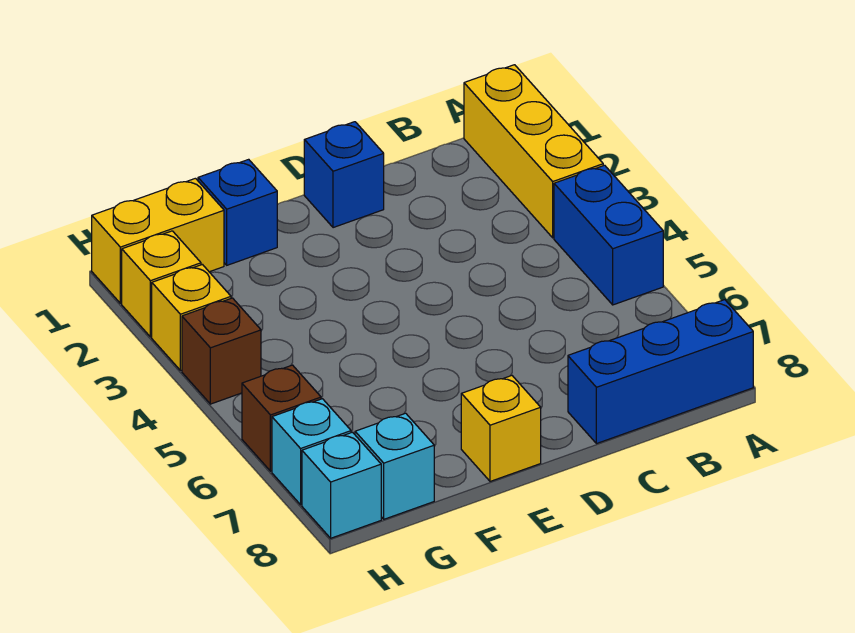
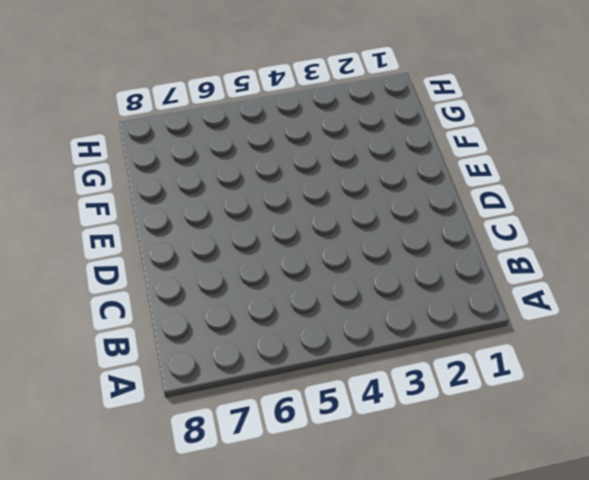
none -> yellow 1x3 brick [464,65,603,238]
none -> blue 1x2 brick [554,165,663,305]
none -> blue 1x3 brick [568,300,753,444]

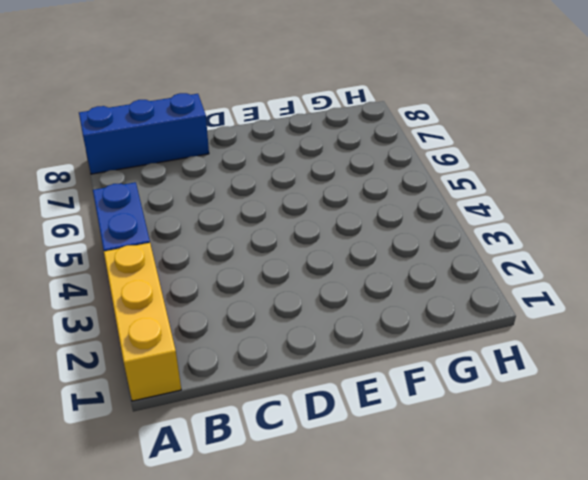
none -> blue 1x1 brick [304,122,384,228]
none -> yellow 1x1 brick [461,376,541,481]
none -> blue 1x1 brick [198,159,277,265]

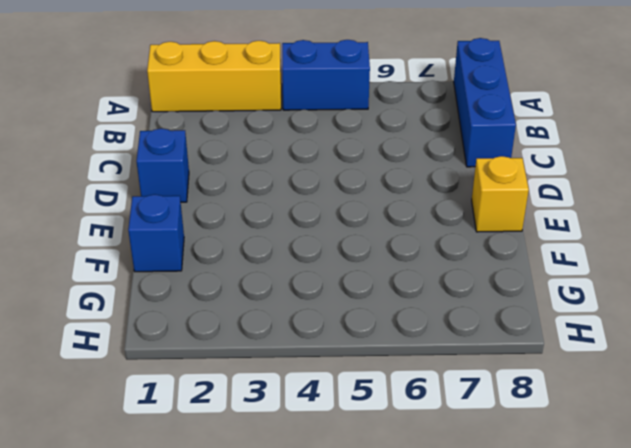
none -> yellow 1x2 brick [92,178,224,303]
none -> cyan 1x1 brick [355,413,434,519]
none -> yellow 1x1 brick [122,231,201,337]

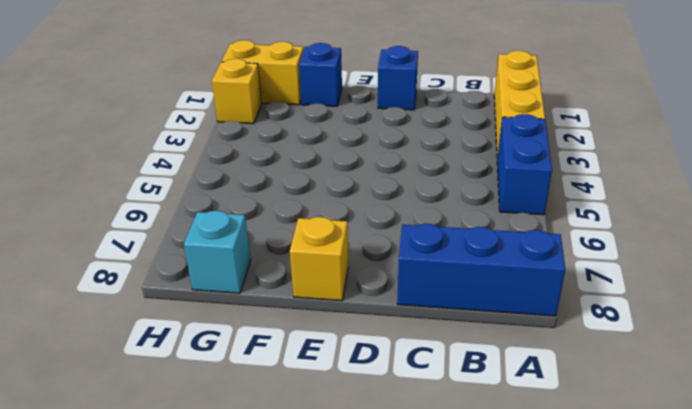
none -> yellow 1x1 brick [152,264,231,370]
none -> brown 1x1 brick [182,298,261,404]
none -> brown 1x1 brick [242,365,321,471]

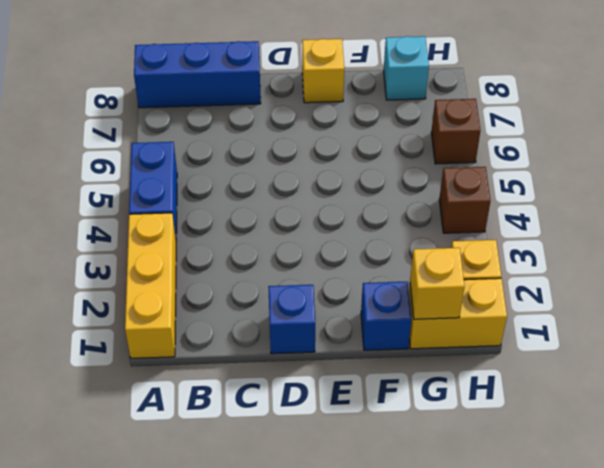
yellow 1x1 brick [410,248,465,319] -> yellow 1x1 brick moved to [152,264,231,370]
none -> cyan 1x1 brick [272,399,351,505]
none -> cyan 1x1 brick [302,432,381,538]

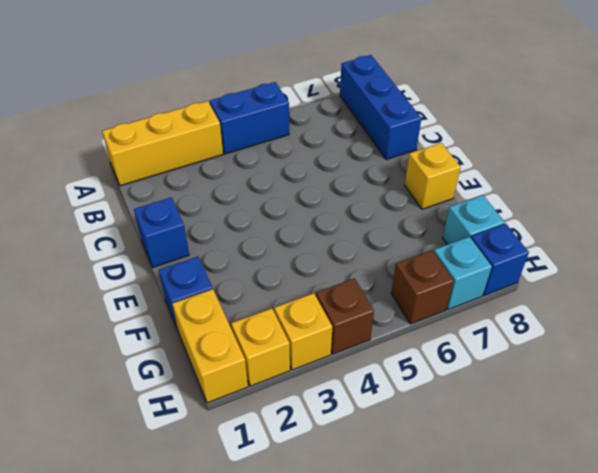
blue 1x1 brick [471,224,529,295] -> cyan 1x1 brick [302,432,381,538]

